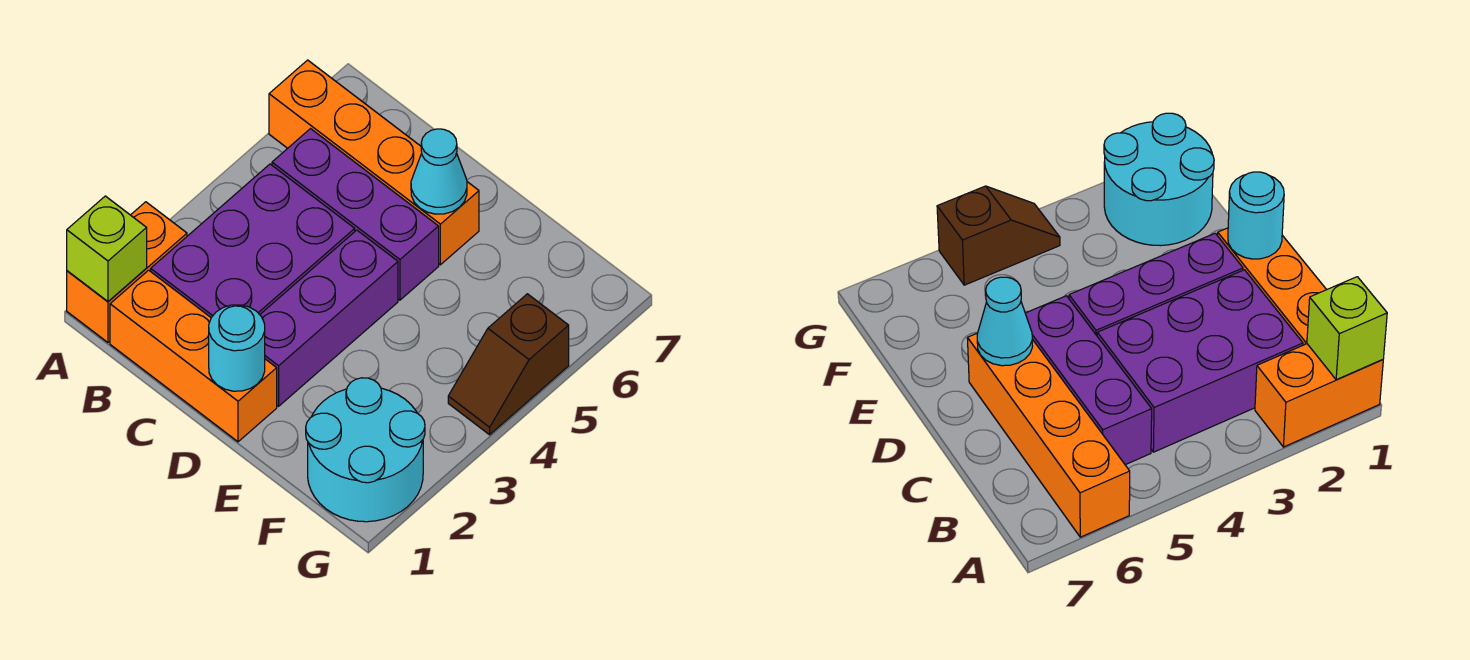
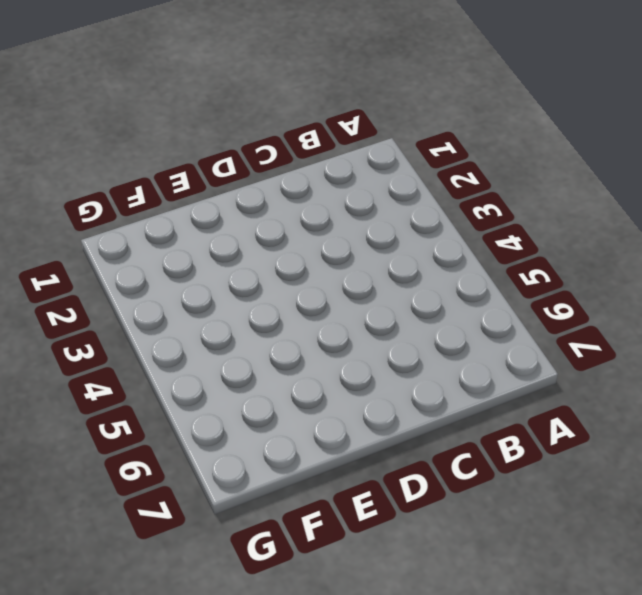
none -> orange 1x2 brick [67,202,187,342]
none -> orange 1x4 brick [269,60,479,265]

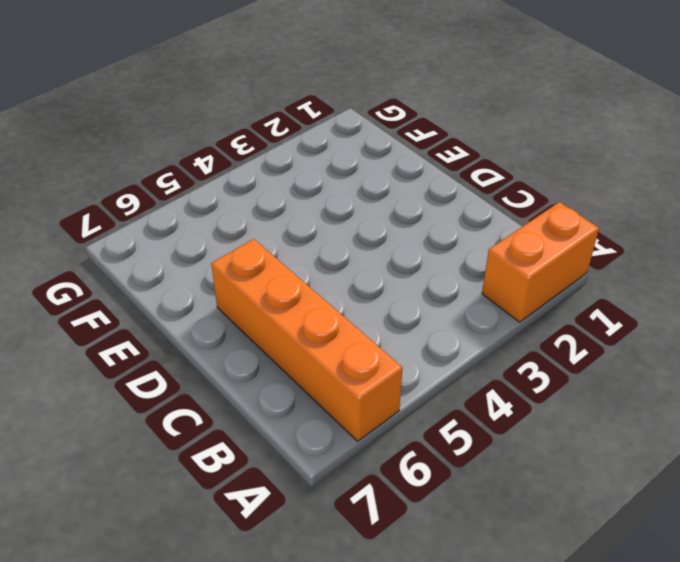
none -> orange 1x3 brick [110,270,277,442]
none -> purple 2x3 brick [151,164,355,318]

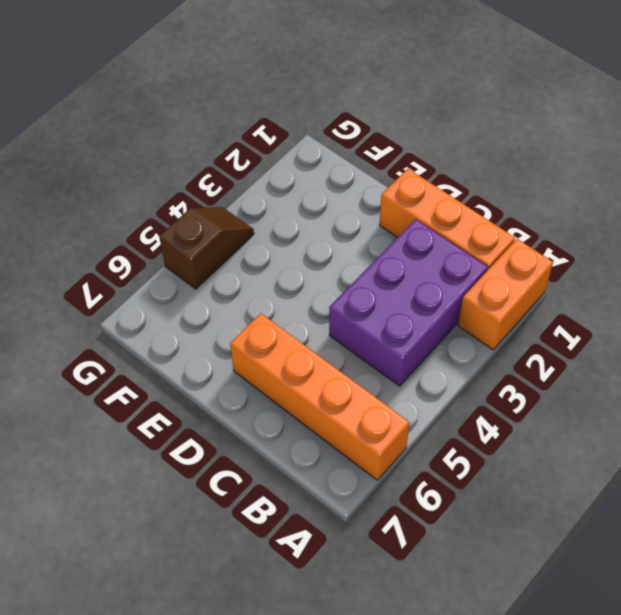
none -> purple 1x3 brick [272,129,439,300]
none -> purple 1x3 brick [260,230,398,406]

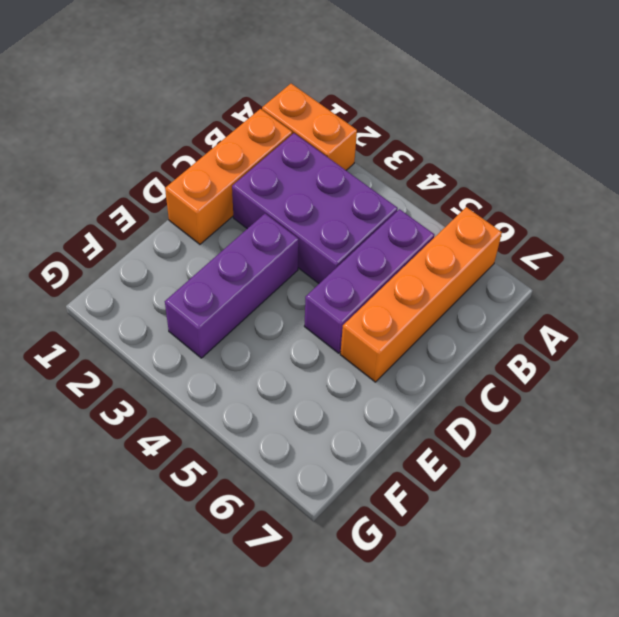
purple 1x3 brick [165,214,299,358] -> purple 1x3 brick turned to [260,230,398,406]
none -> cyan 2x2 round brick [306,378,425,522]
none -> brown 1x2 slope [448,294,569,435]

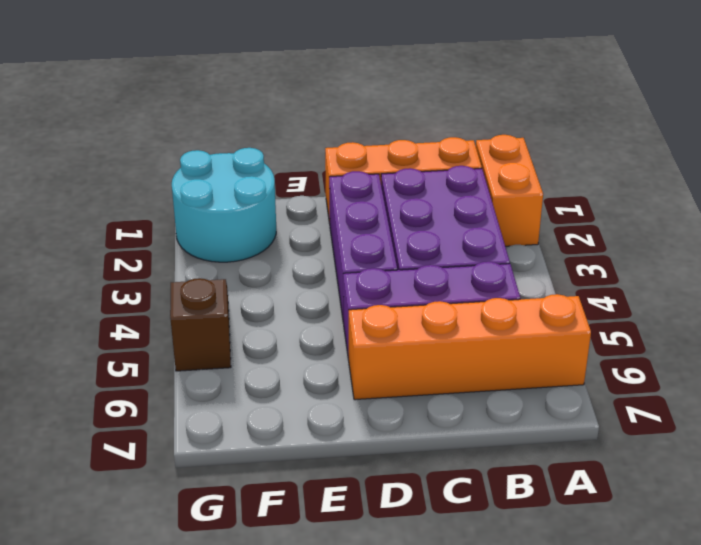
none -> lime 1x1 brick [67,196,147,301]
none -> cyan 1x1 round brick [209,305,265,391]

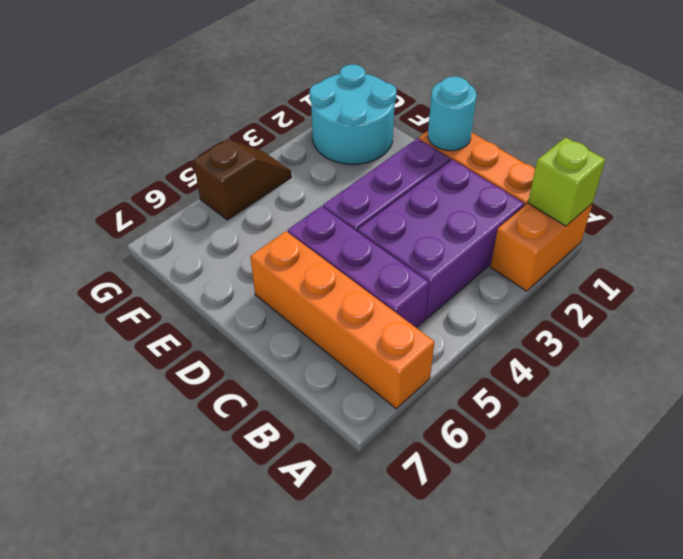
none -> cyan 1x1 cone [411,129,467,214]

